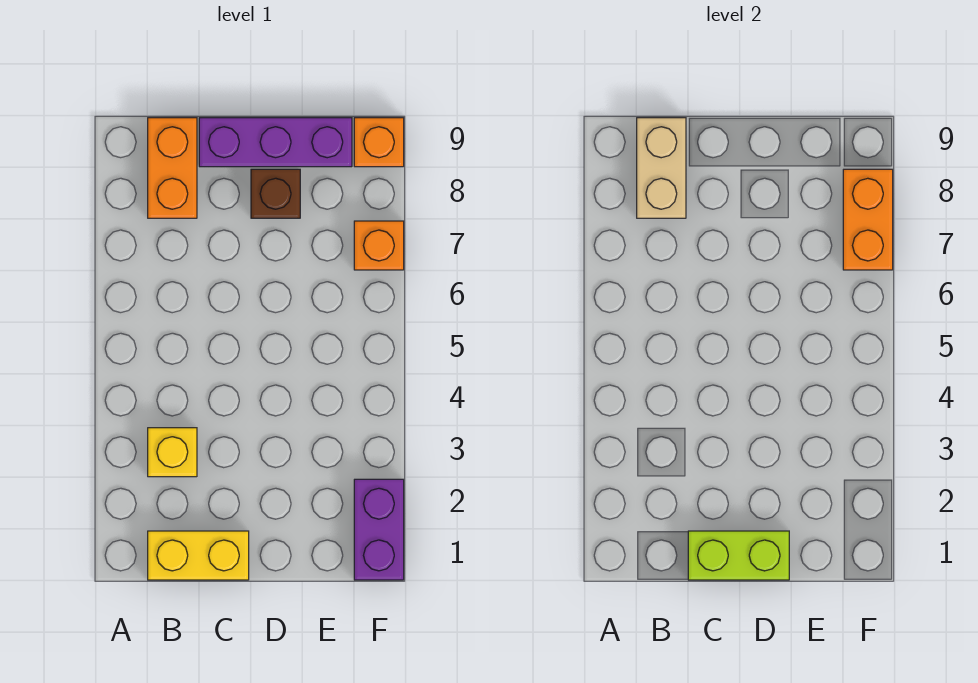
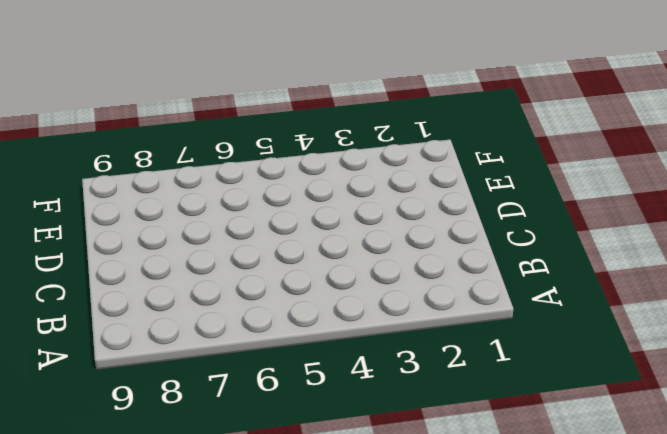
none -> yellow 1x2 brick [148,531,249,580]
none -> yellow 1x1 brick [148,428,197,477]

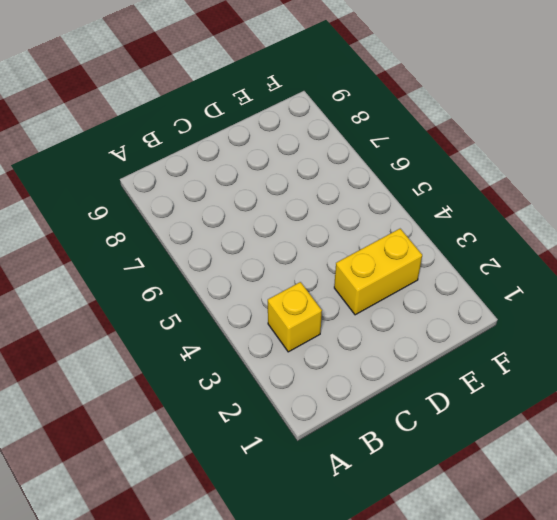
yellow 1x2 brick [334,229,422,315] -> yellow 1x2 brick moved to [148,531,249,580]
none -> orange 1x2 brick [148,118,197,218]
none -> purple 1x3 brick [199,118,352,167]

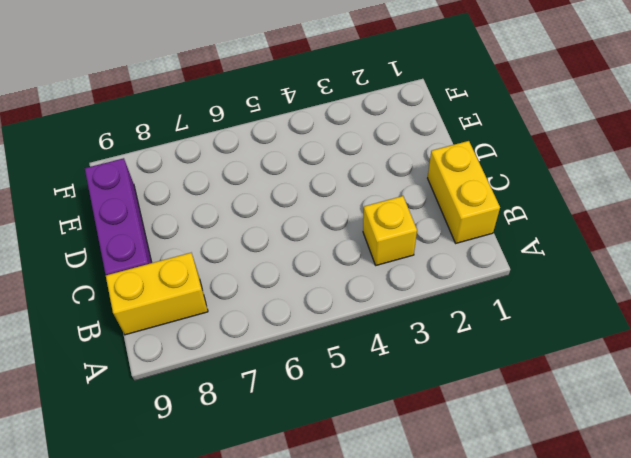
yellow 1x2 brick [106,253,208,335] -> orange 1x2 brick [148,118,197,218]
none -> brown 1x1 brick [251,169,300,218]
none -> purple 1x2 brick [354,479,404,580]

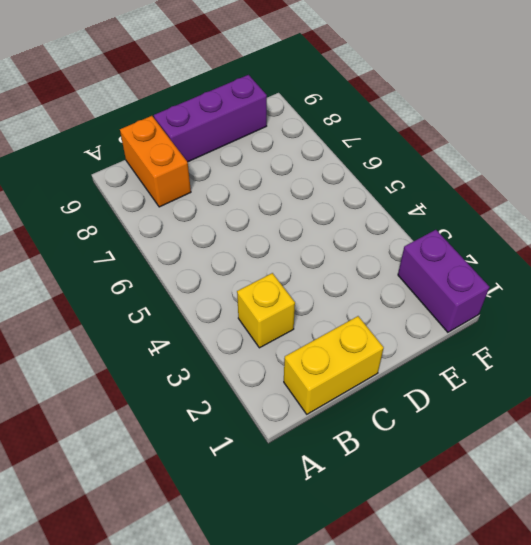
none -> brown 1x1 brick [251,169,300,218]
none -> orange 1x1 brick [354,221,404,270]

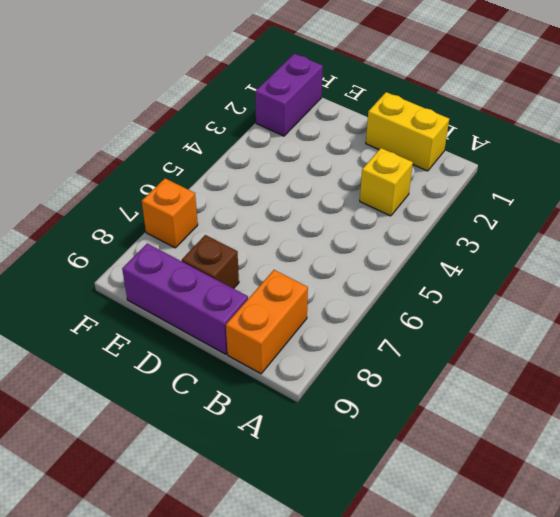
none -> orange 1x1 brick [354,118,404,167]
none -> tan 1x2 brick [637,118,686,218]

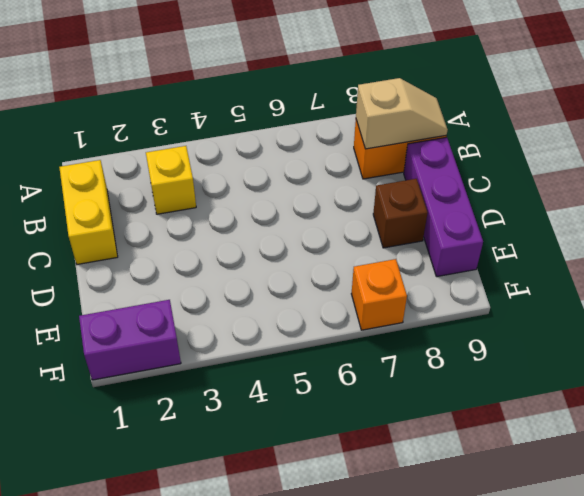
tan 1x2 slope [356,78,448,149] -> tan 1x2 brick [637,118,686,218]
none -> orange 1x1 brick [354,118,404,167]
none -> lime 1x2 brick [688,531,789,580]

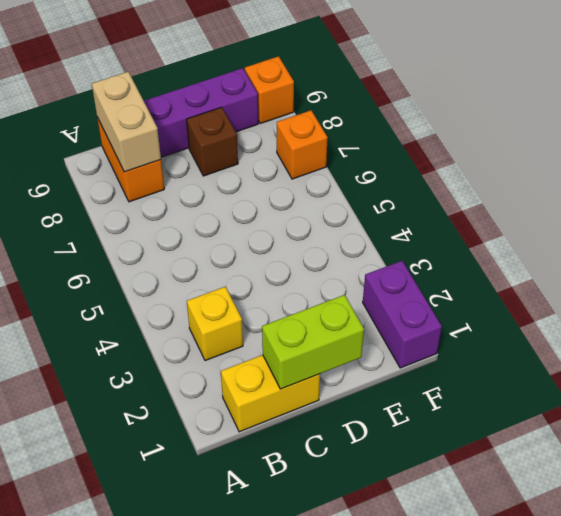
none -> orange 1x2 brick [843,169,893,270]

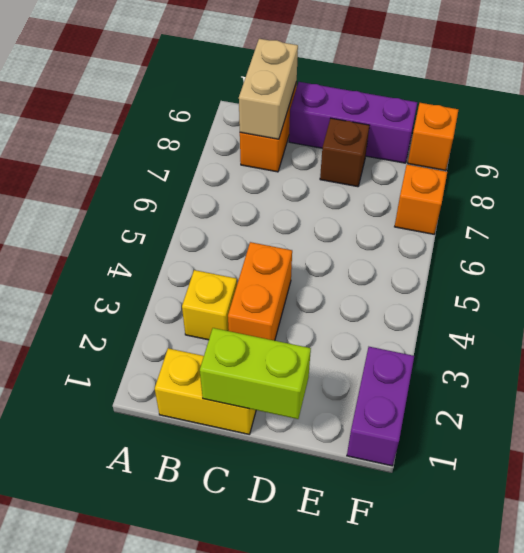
orange 1x2 brick [228,242,292,341] -> orange 1x2 brick moved to [843,169,893,270]

